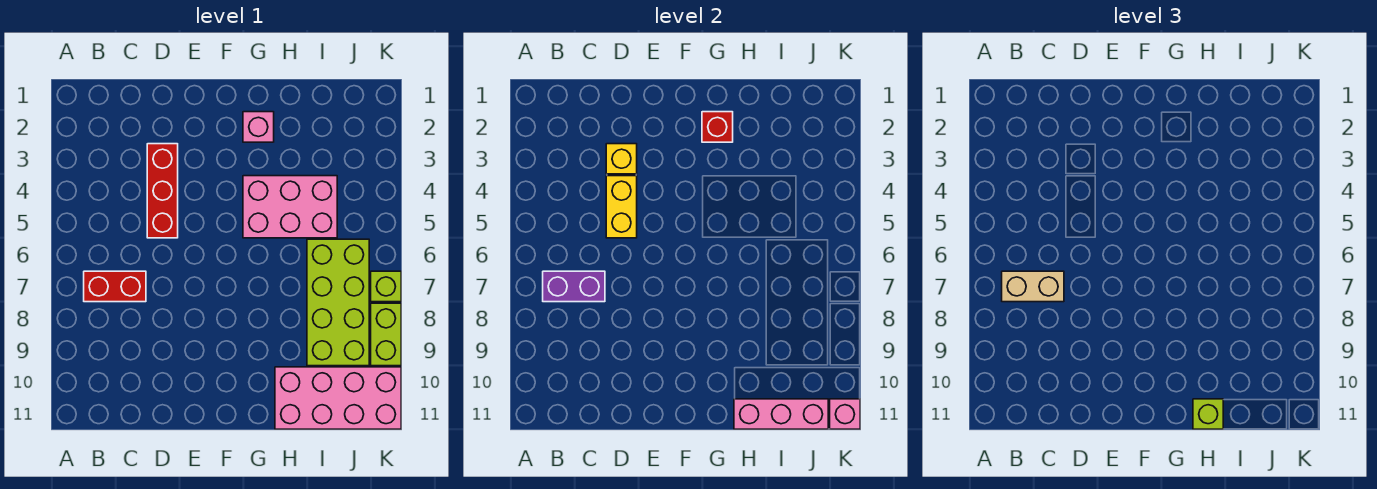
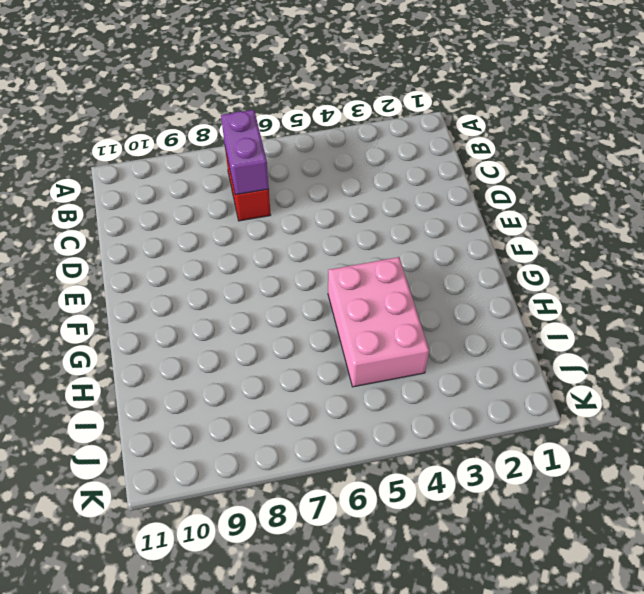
none -> red 1x3 brick [147,144,178,238]
none -> pink 1x1 brick [243,112,274,142]
none -> pink 2x4 brick [275,367,401,429]

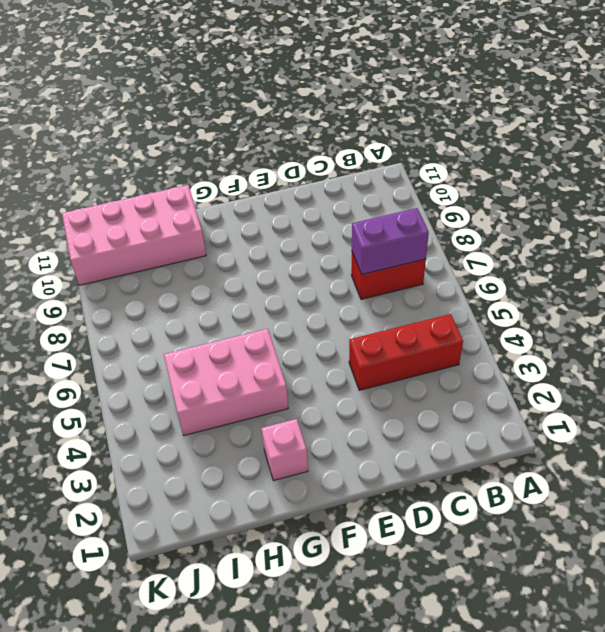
red 1x3 brick [349,314,463,390] -> red 1x3 brick turned to [147,144,178,238]
none -> lime 2x4 brick [307,239,369,366]
none -> lime 1x1 brick [371,271,401,302]
none -> lime 1x2 brick [371,303,401,366]

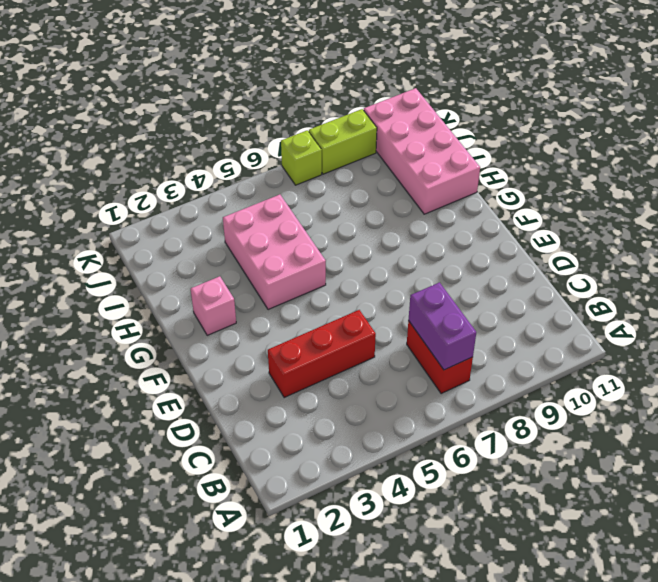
none -> lime 2x4 brick [307,239,369,366]
none -> yellow 1x1 brick [606,144,637,174]
none -> yellow 1x2 brick [606,176,637,238]

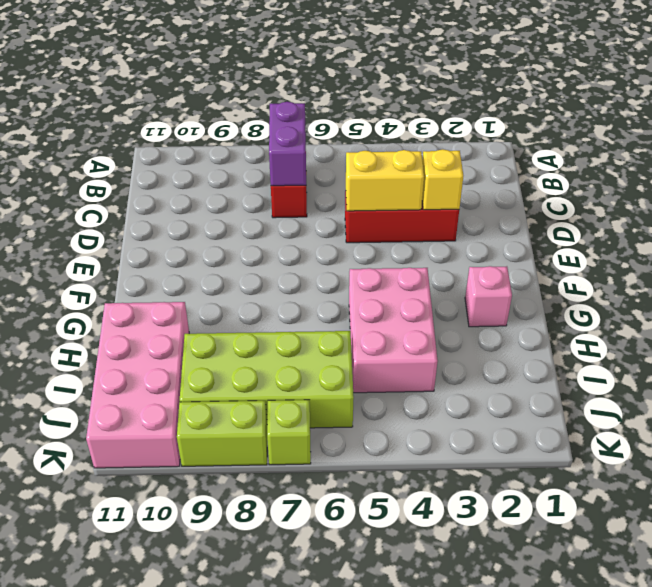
none -> red 1x1 brick [702,112,733,142]
none -> pink 1x3 brick [734,399,828,429]
none -> pink 1x1 brick [830,399,860,429]

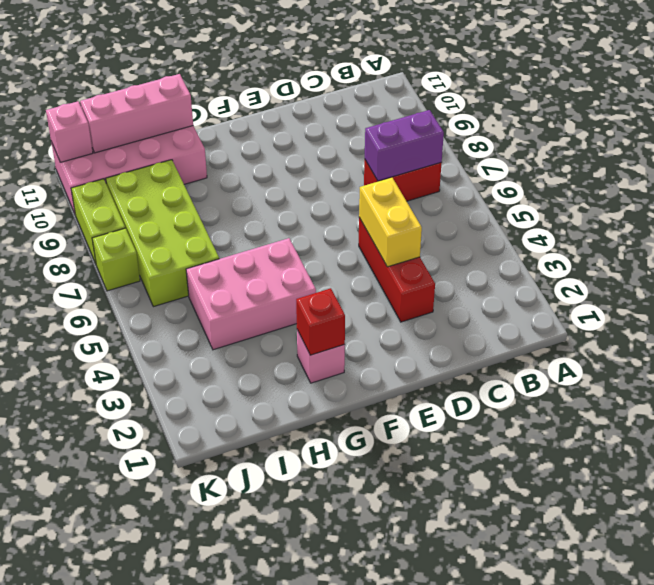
none -> yellow 1x1 brick [606,144,637,174]
none -> tan 1x2 brick [1002,271,1064,302]
none -> lime 1x1 brick [1193,399,1223,429]

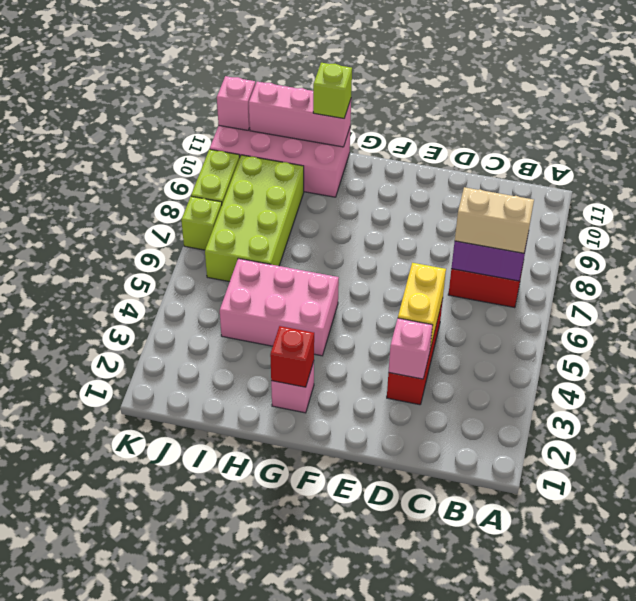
pink 1x1 brick [389,318,433,379] -> yellow 1x1 brick [606,144,637,174]

